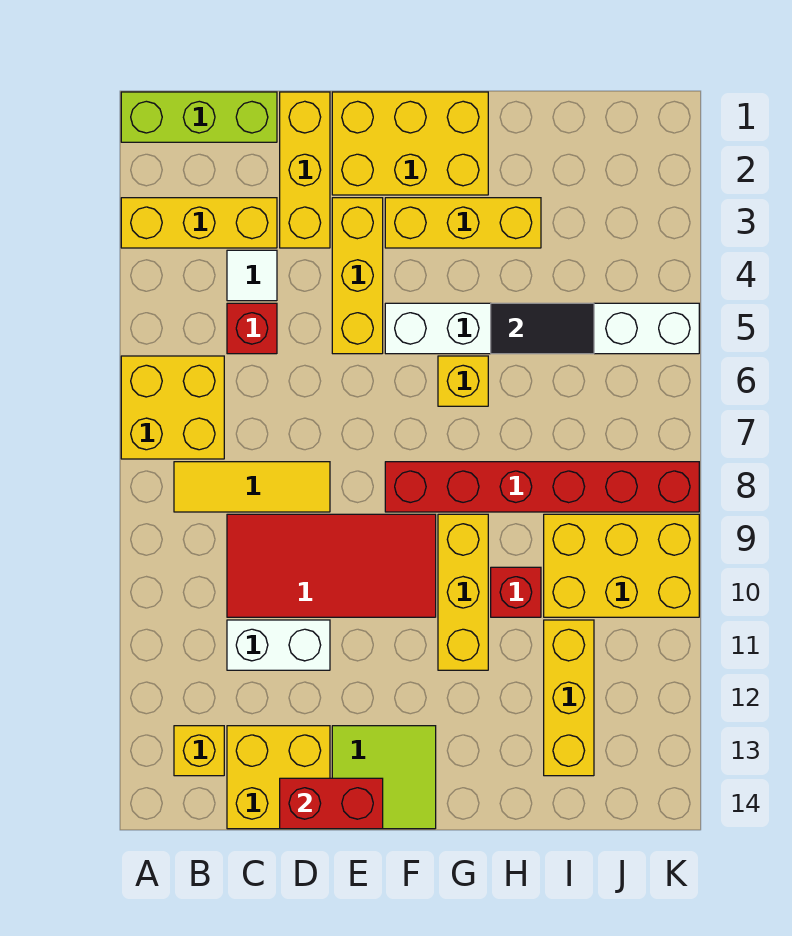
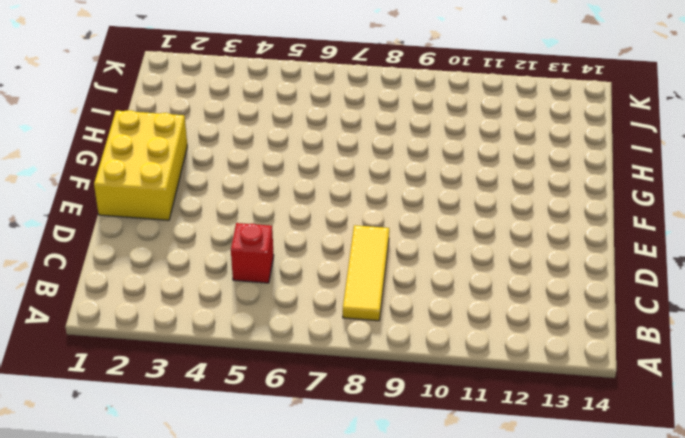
none -> lime 1x3 brick [121,92,277,142]
none -> yellow 1x3 brick [121,198,277,248]
none -> yellow 2x2 brick [121,356,224,459]

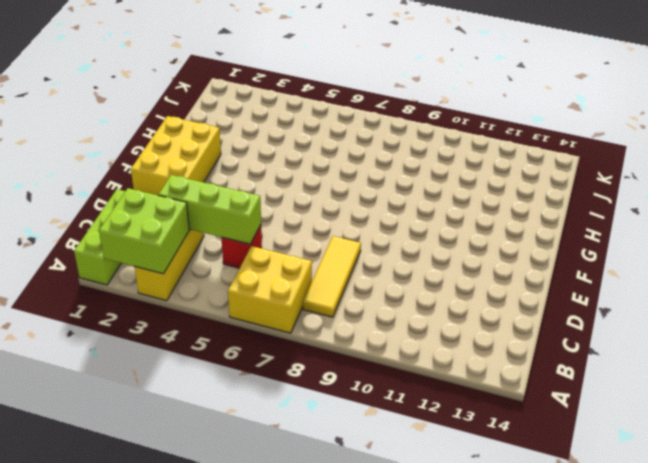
lime 2x2 brick [99,188,189,274] -> none
lime 1x3 brick [158,175,261,244] -> none
none -> yellow 1x1 brick [174,726,224,776]
none -> white 1x1 tile [227,250,277,301]
none -> red 2x4 tile [227,514,436,617]

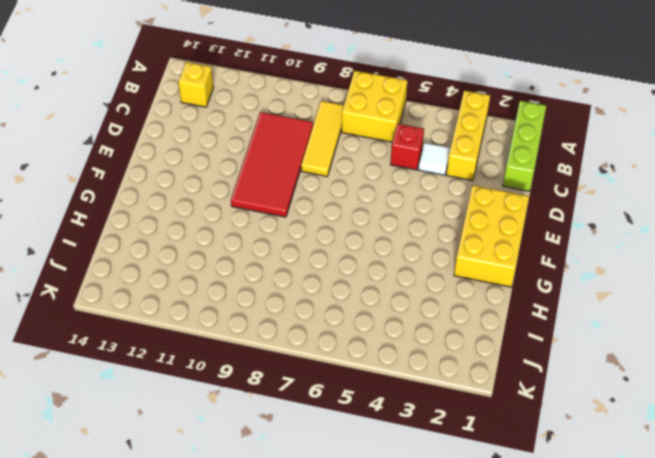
none -> white 1x2 brick [227,620,330,670]
none -> yellow 2x2 brick [227,726,330,829]
none -> yellow 1x3 brick [280,92,330,248]

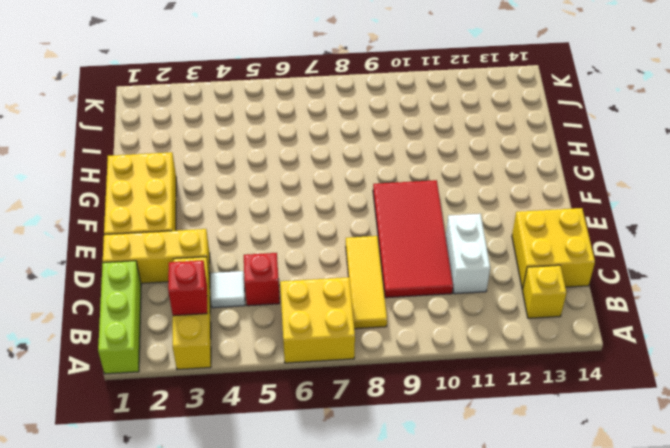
red 1x1 brick [168,260,207,316] -> red 1x1 brick moved to [491,567,541,617]
none -> yellow 1x3 brick [332,198,383,354]
none -> lime 2x2 tile [332,726,436,829]
none -> yellow 1x3 brick [385,198,541,248]

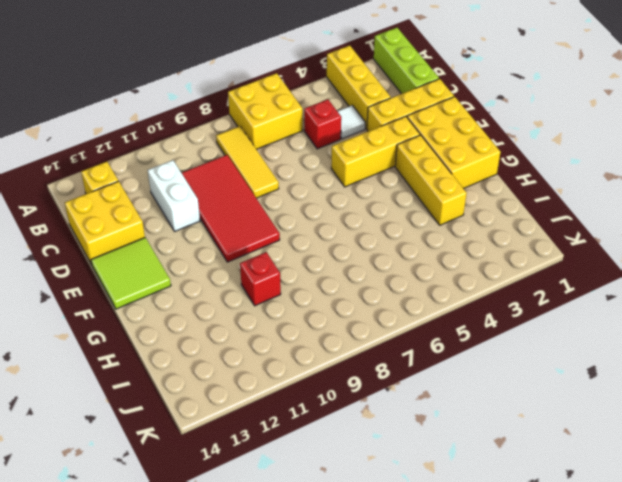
none -> white 1x6 brick [385,303,699,354]
none -> red 1x6 brick [385,462,699,512]
none -> yellow 1x1 brick [438,356,488,406]

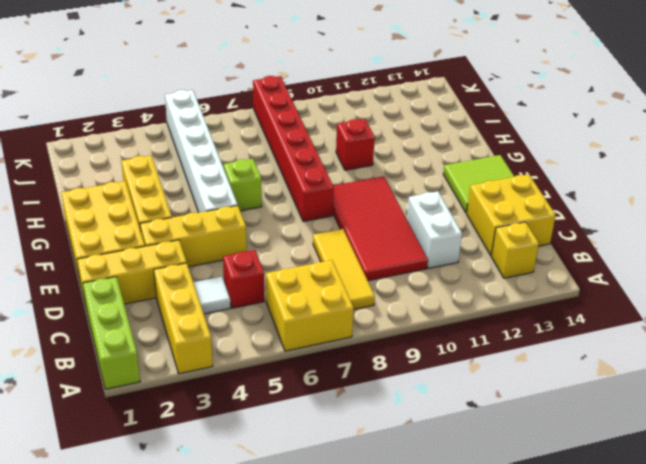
lime 1x1 brick [224,159,262,211] -> yellow 1x1 brick [438,356,488,406]
none -> yellow 1x3 brick [438,514,488,670]
none -> yellow 2x3 brick [544,514,699,617]
none -> yellow 1x3 brick [544,620,594,776]

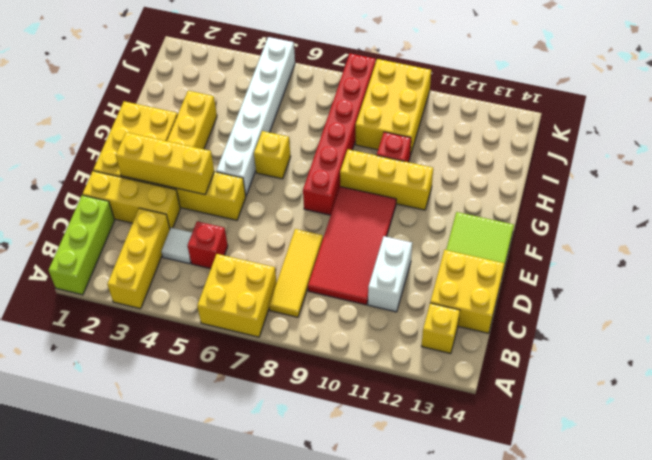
yellow 1x3 brick [116,132,214,195] -> yellow 1x3 brick moved to [544,620,594,776]
none -> red 1x2 brick [280,778,383,829]
none -> black 1x2 tile [491,303,594,354]

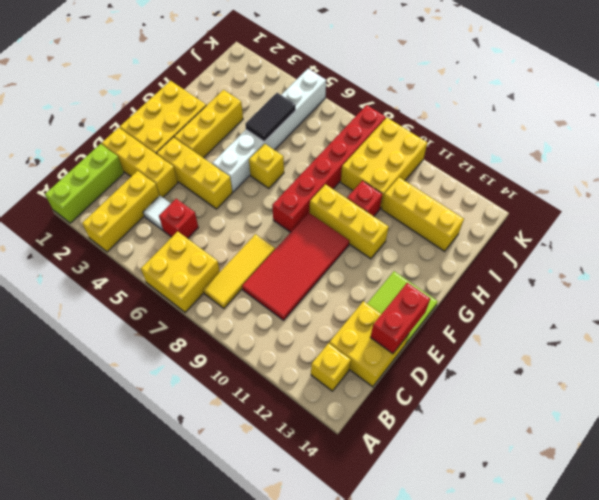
none -> white 1x2 brick [227,620,330,670]

